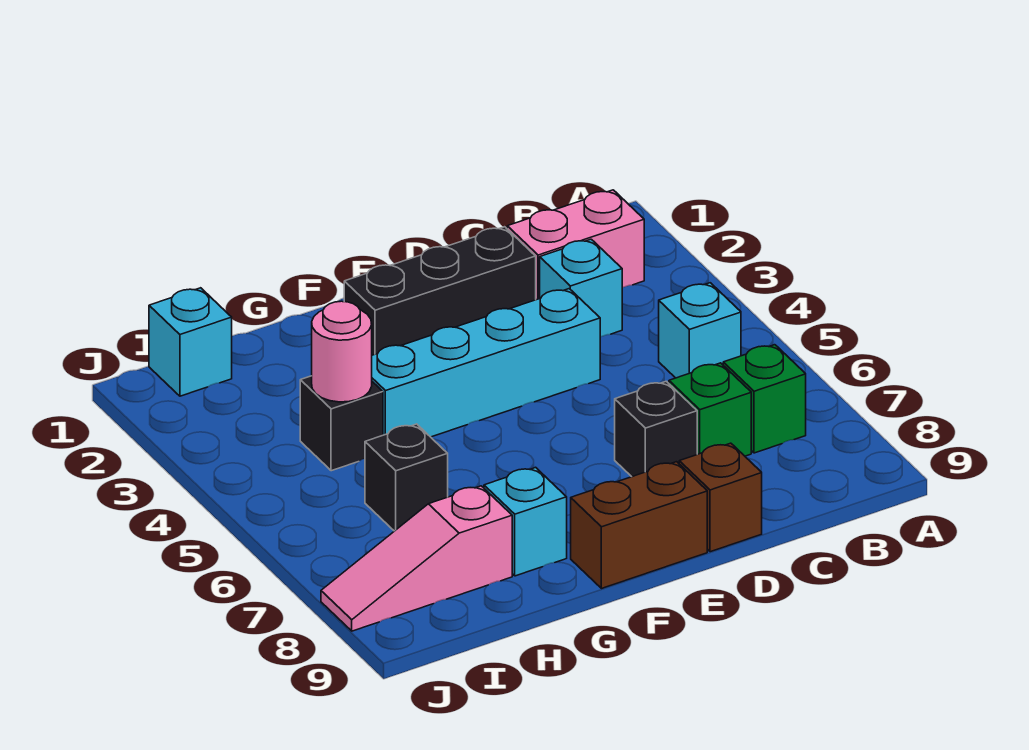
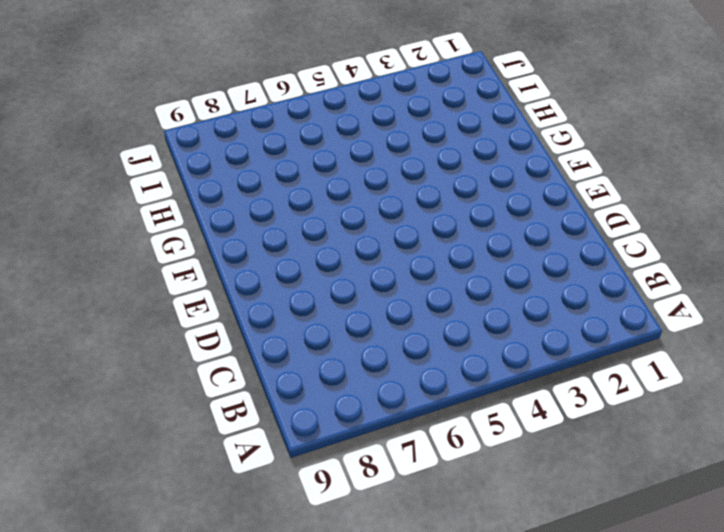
none -> pink 1x2 brick [507,190,644,300]
none -> cyan 1x1 brick [659,283,741,378]
none -> green 1x1 brick [723,345,806,453]

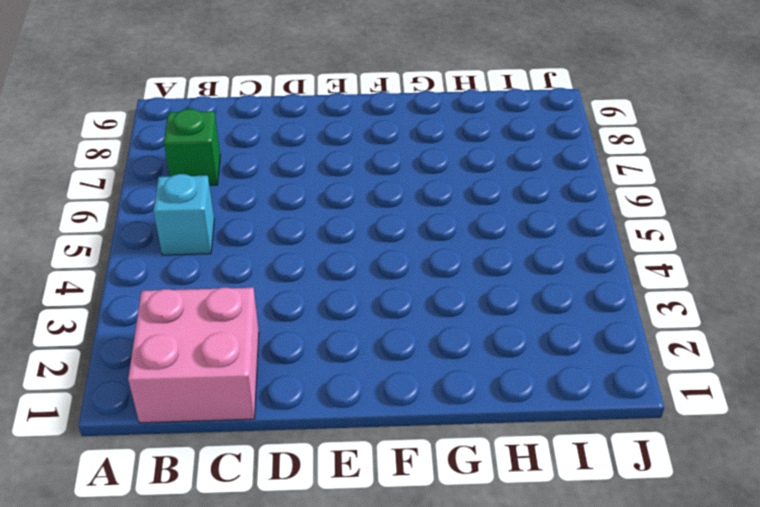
pink 2x2 brick [128,288,259,423] -> pink 1x2 brick [507,190,644,300]
none -> cyan 1x1 brick [540,239,622,337]
none -> green 1x1 brick [669,363,751,456]
none -> black 1x3 brick [344,227,536,355]

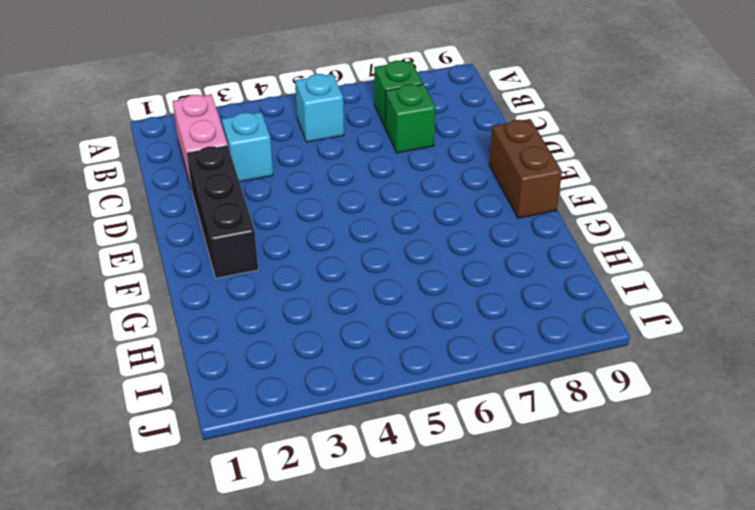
none -> cyan 1x4 brick [372,289,600,437]
none -> black 1x1 brick [615,381,697,477]
none -> brown 1x1 brick [679,443,762,552]

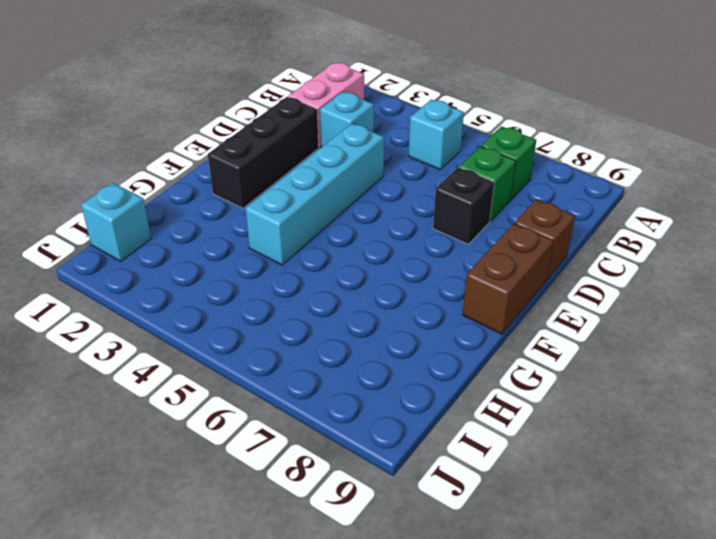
none -> cyan 1x1 brick [484,467,567,576]
none -> black 1x1 brick [300,376,383,471]
none -> black 1x1 brick [365,424,448,531]

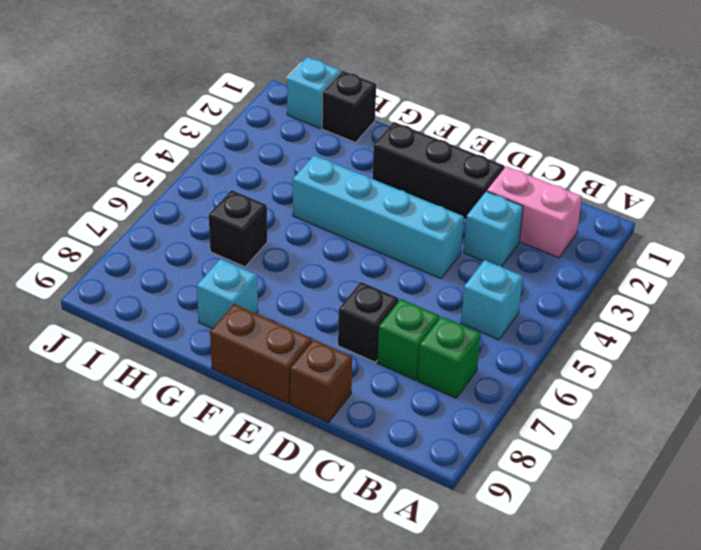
black 1x1 brick [322,71,376,143] -> black 1x1 brick moved to [300,376,383,471]
none -> pink 1x3 slope [321,486,512,631]
none -> pink 1x1 round brick [312,301,372,402]

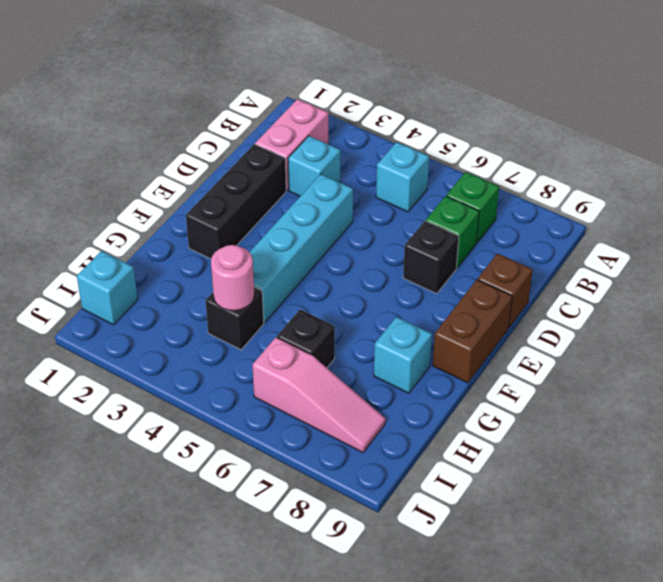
pink 1x3 slope [252,337,385,452] -> pink 1x3 slope turned to [321,486,512,631]

